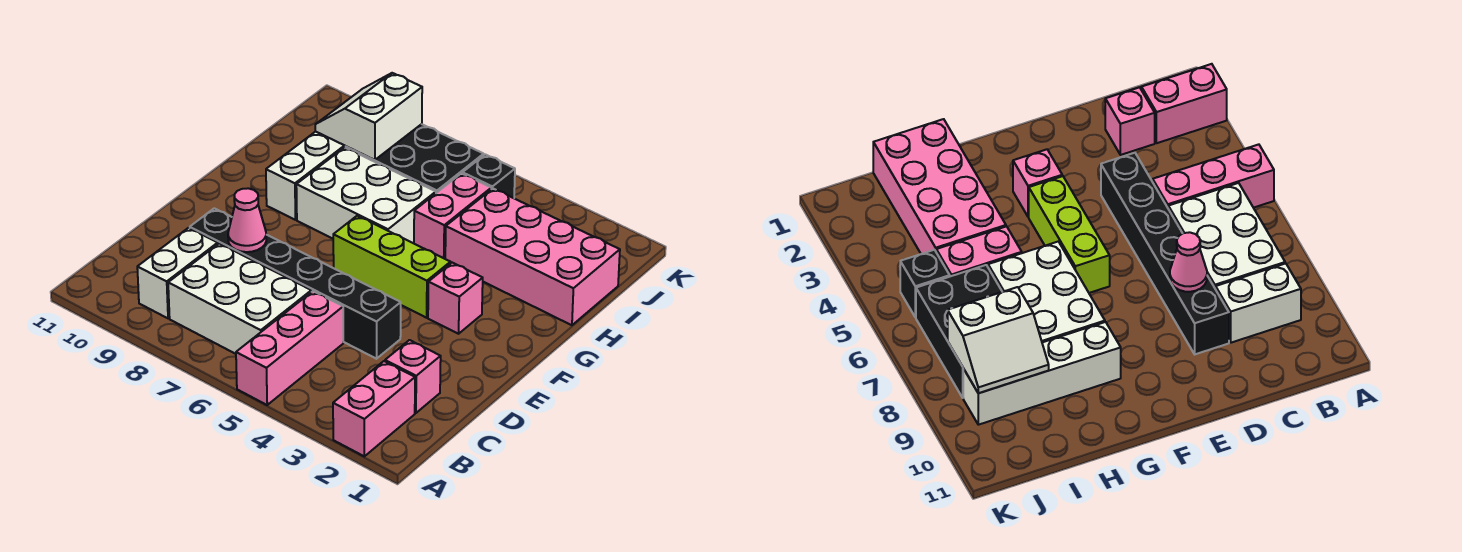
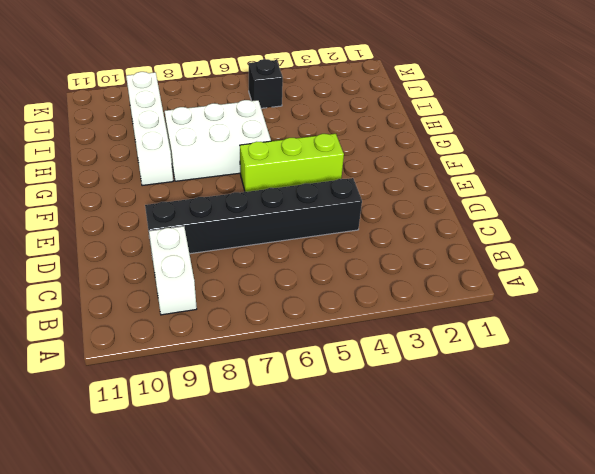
none -> pink 1x2 brick [333,361,415,456]
none -> pink 1x3 brick [236,291,343,405]
none -> white 2x3 brick [168,244,311,354]

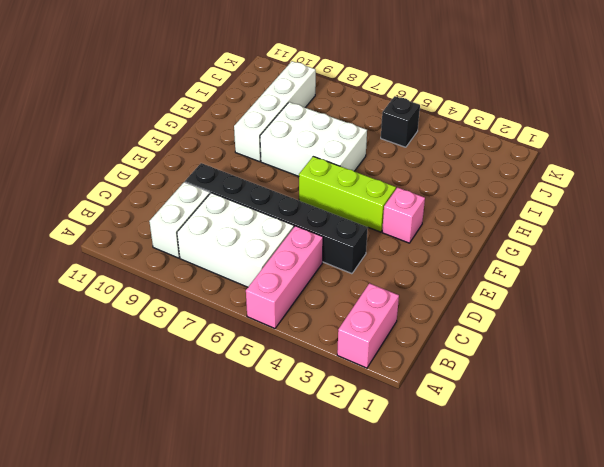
none -> pink 1x1 brick [385,340,441,413]
none -> pink 2x4 brick [445,189,620,325]
none -> pink 1x2 brick [414,173,491,259]

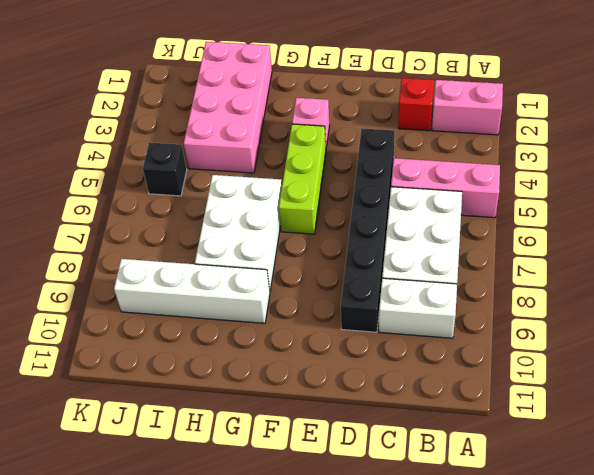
red 1x1 brick [398,78,434,131] -> pink 1x1 brick [385,340,441,413]
none -> pink 1x2 brick [414,173,491,259]
none -> black 2x3 brick [346,124,484,193]
none -> pink 1x1 cone [228,188,266,252]

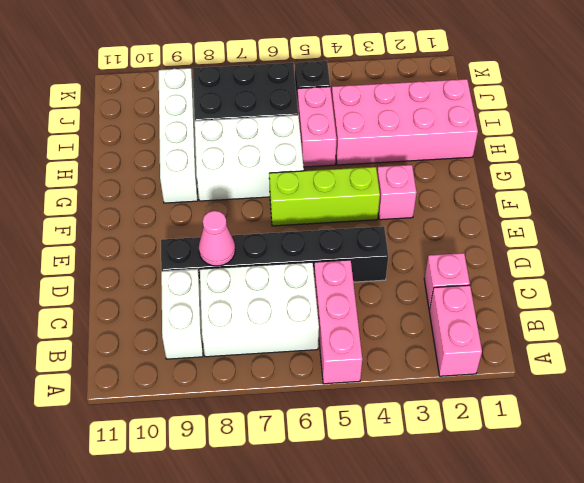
none -> white 2x2 slope [315,73,422,160]

